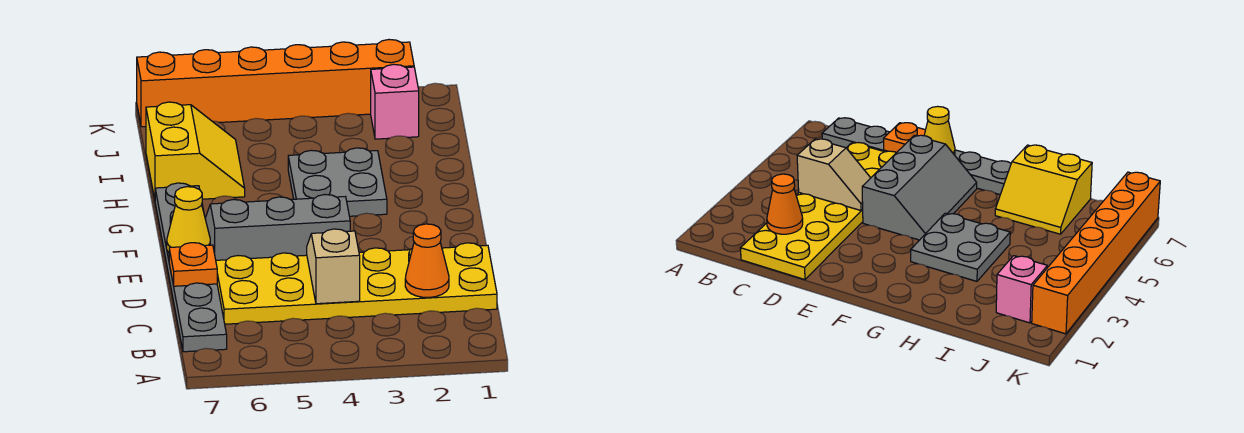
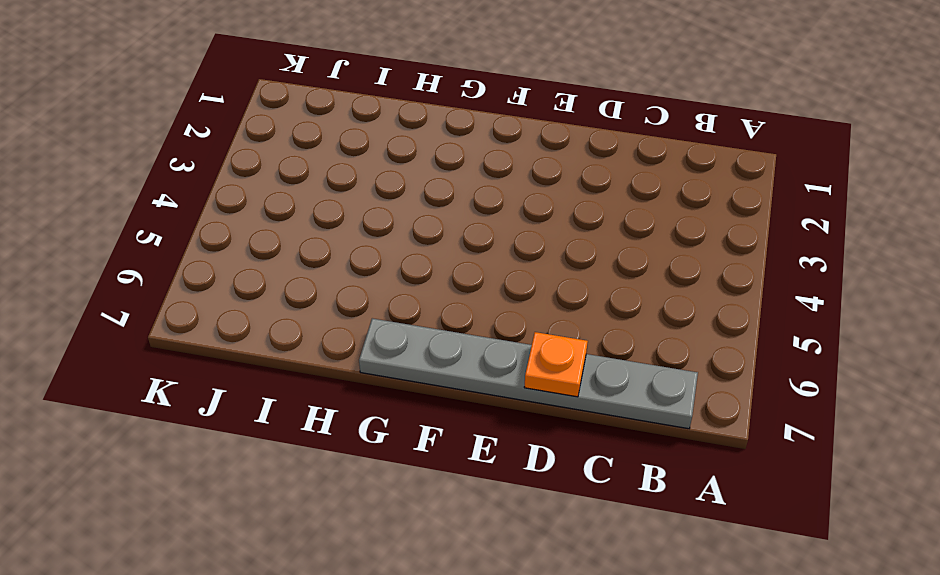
none -> yellow 2x6 plate [216,243,497,324]
none -> grey 2x3 slope [206,195,350,260]

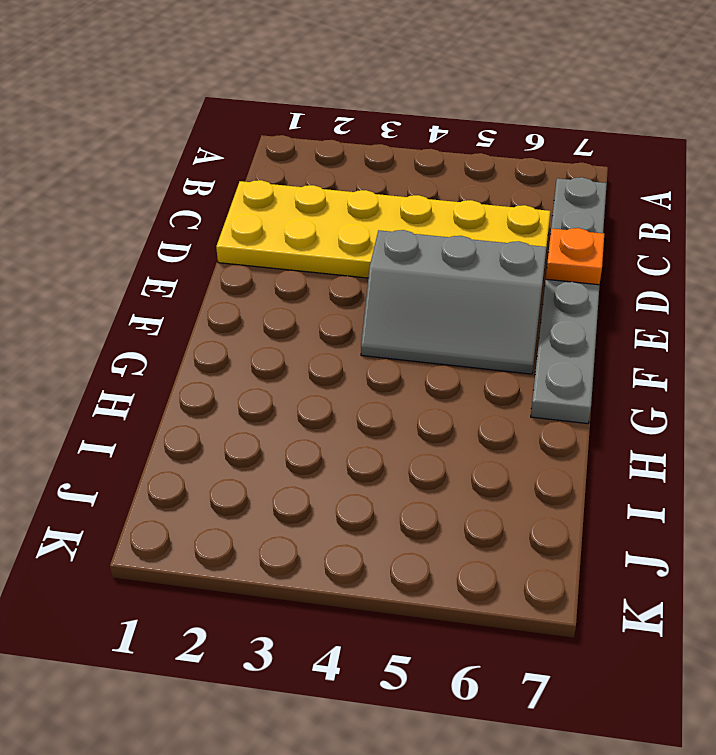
none -> grey 2x2 plate [288,148,387,216]
none -> yellow 2x2 slope [146,102,245,199]

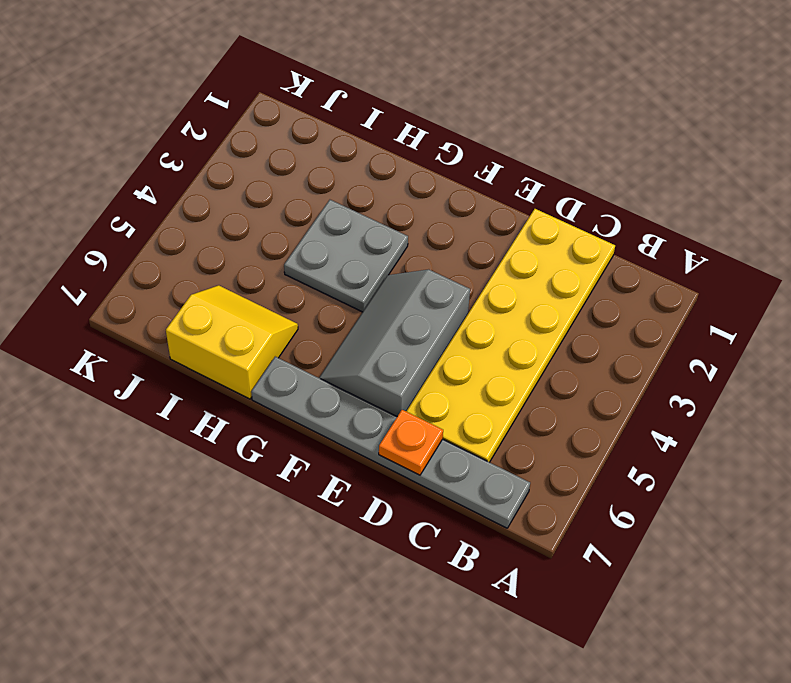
none -> pink 1x1 brick [371,64,419,139]
none -> orange 1x6 brick [137,40,414,127]

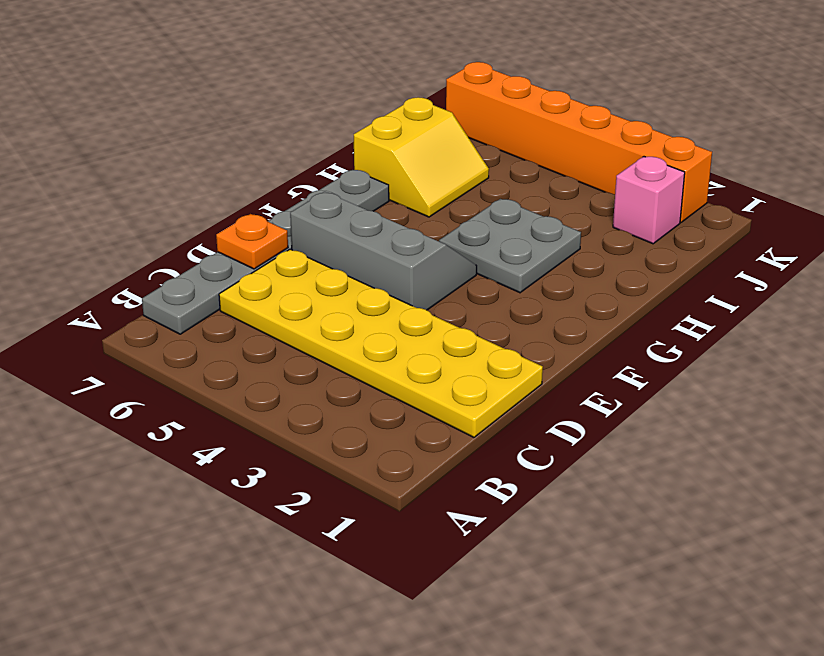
none -> orange 1x1 cone [405,224,449,297]
none -> tan 1x2 slope [307,229,360,304]

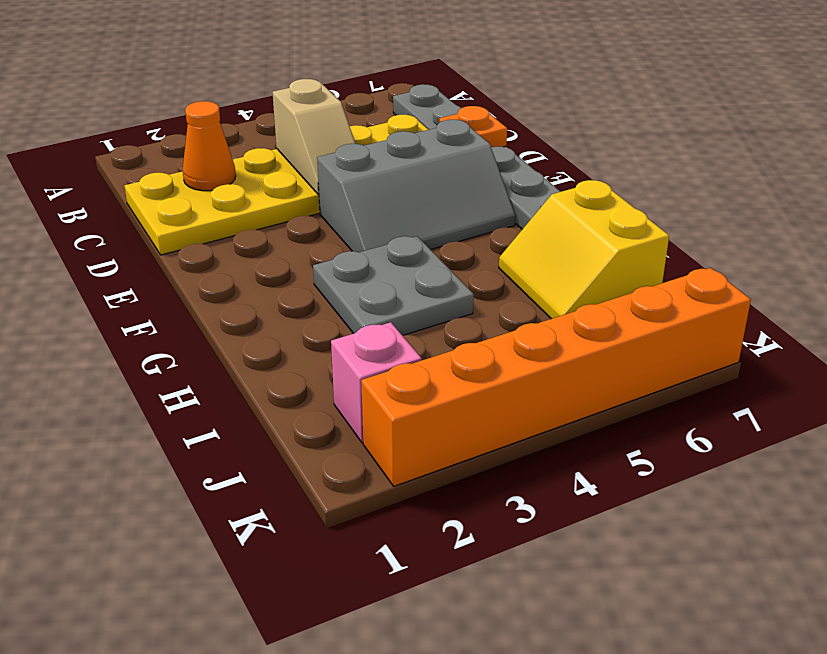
none -> yellow 1x1 cone [167,187,210,253]

